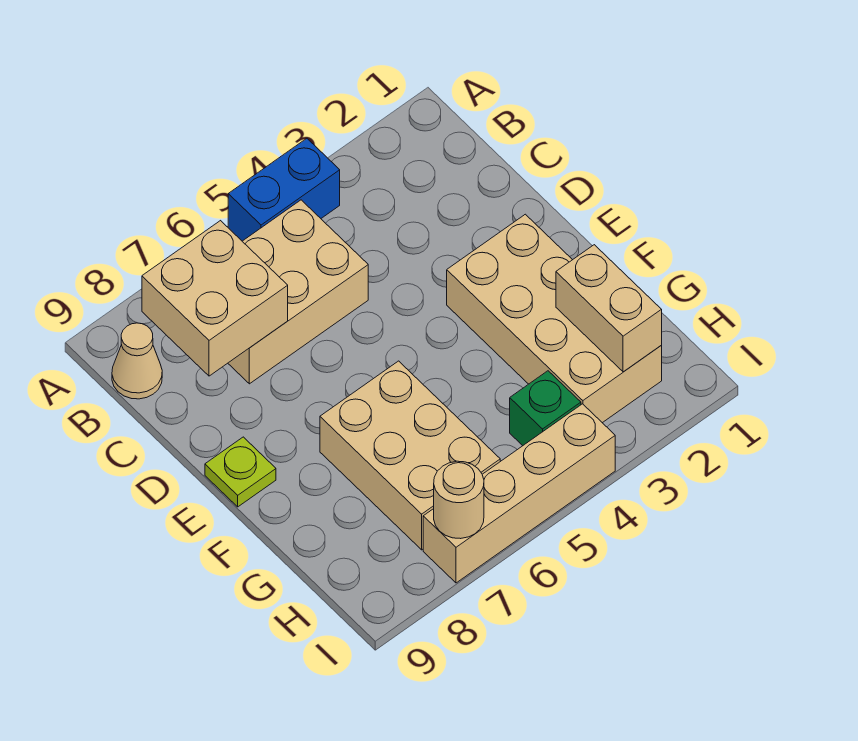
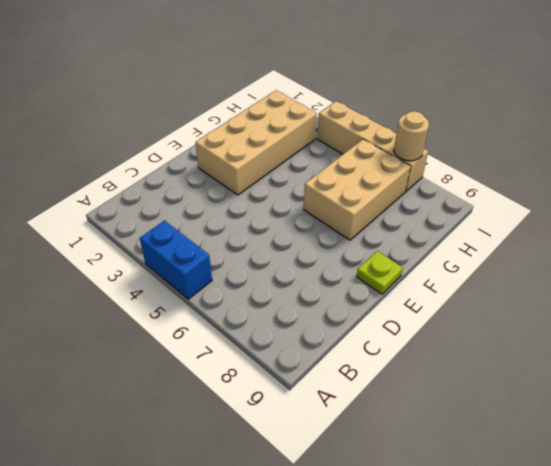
none -> tan 2x3 brick [228,200,368,384]
none -> tan 1x1 cone [112,323,162,399]

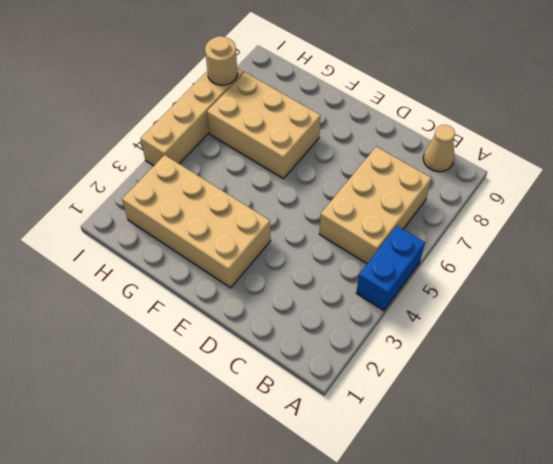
none -> lime 1x1 plate [205,437,276,507]
none -> green 1x1 brick [510,371,581,446]

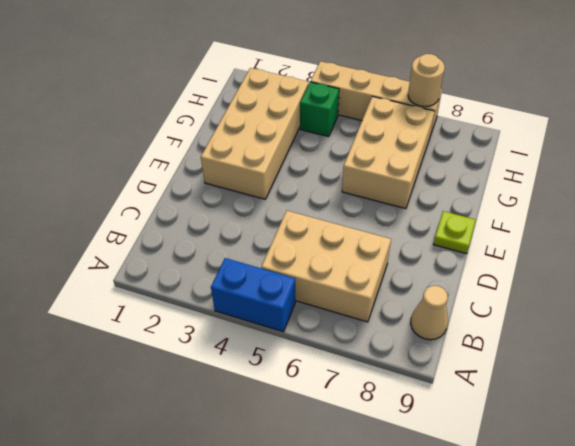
none -> tan 2x2 brick [142,221,288,376]
none -> tan 1x2 brick [556,245,662,372]

